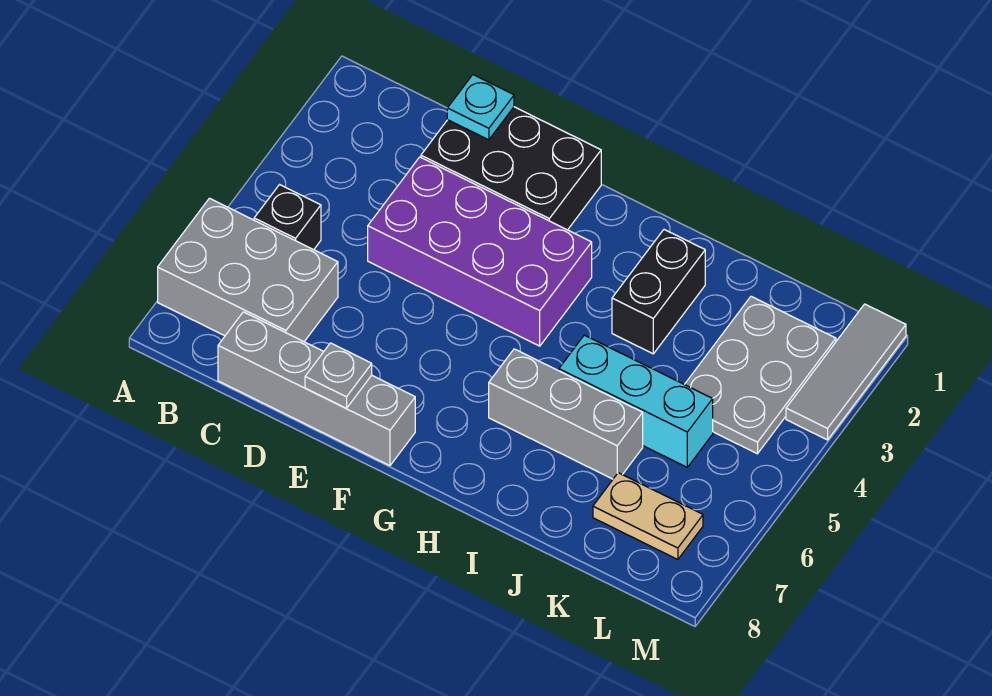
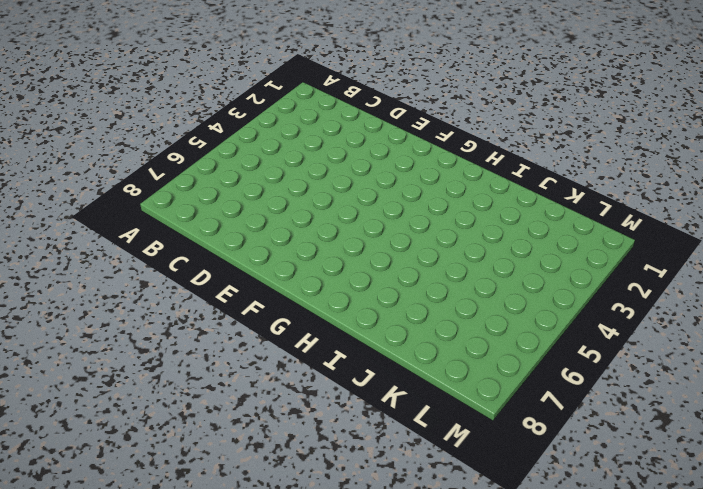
none -> grey 2x3 brick [158,198,338,342]
none -> black 1x1 brick [254,185,321,250]
none -> grey 1x4 brick [218,312,415,466]

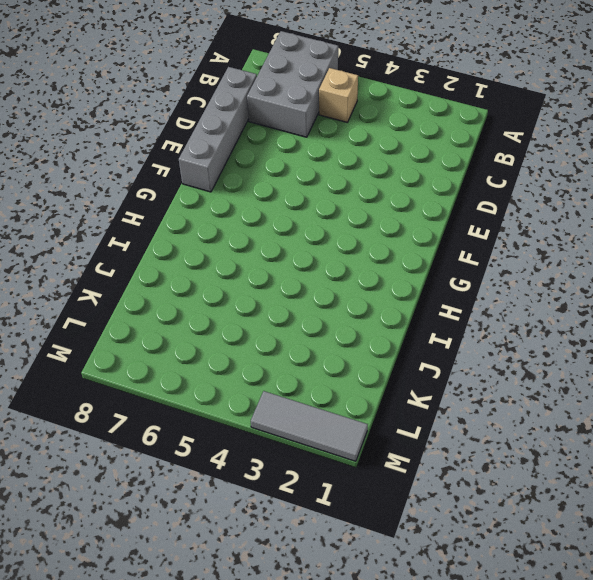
tan 1x1 brick [319,68,358,122] -> black 1x1 brick [254,185,321,250]
none -> black 2x3 brick [421,107,601,230]
none -> purple 2x4 brick [368,157,592,346]
none -> grey 1x3 brick [489,349,643,479]

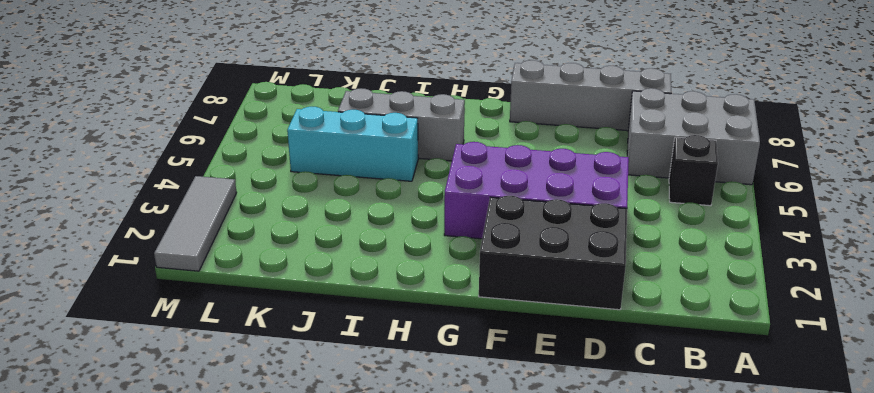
none -> black 1x2 brick [612,230,705,354]
none -> grey 2x3 plate [685,296,836,454]
none -> tan 1x2 plate [593,473,703,560]

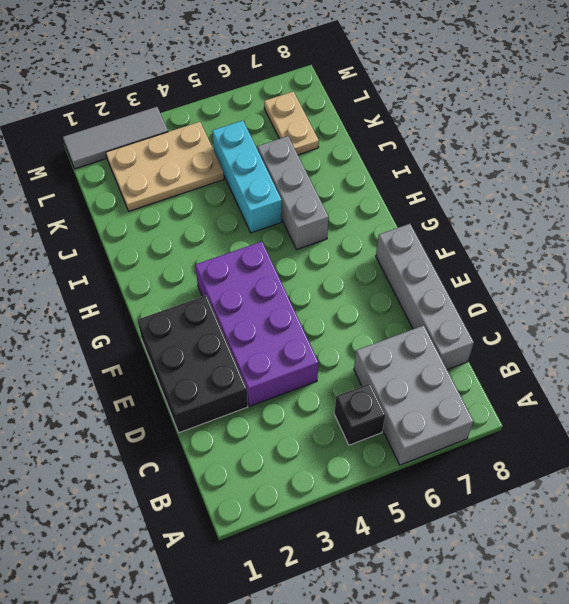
tan 2x3 plate [106,122,224,211] -> grey 2x3 plate [685,296,836,454]
none -> black 1x2 brick [612,230,705,354]
none -> cyan 1x1 plate [447,75,514,140]
none -> grey 1x1 plate [305,343,372,408]

